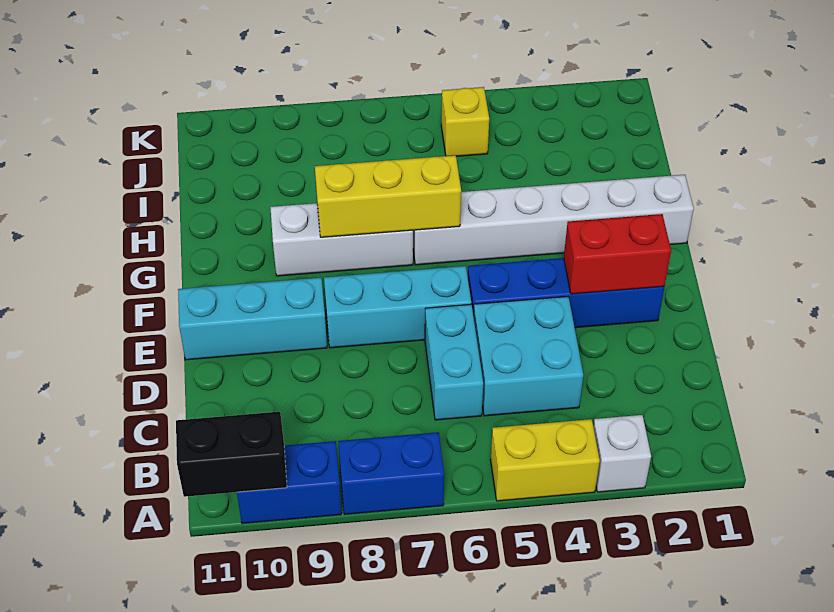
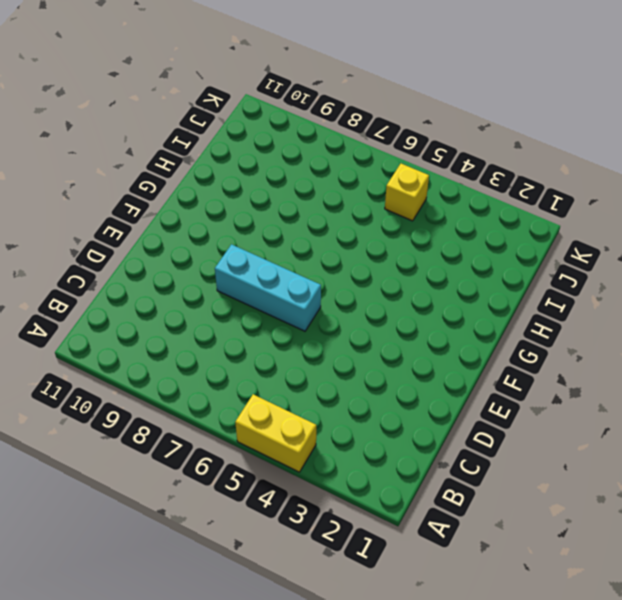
none -> white 1x1 brick [593,415,651,492]
none -> blue 1x2 brick [338,432,444,514]
none -> blue 1x2 brick [237,441,342,524]

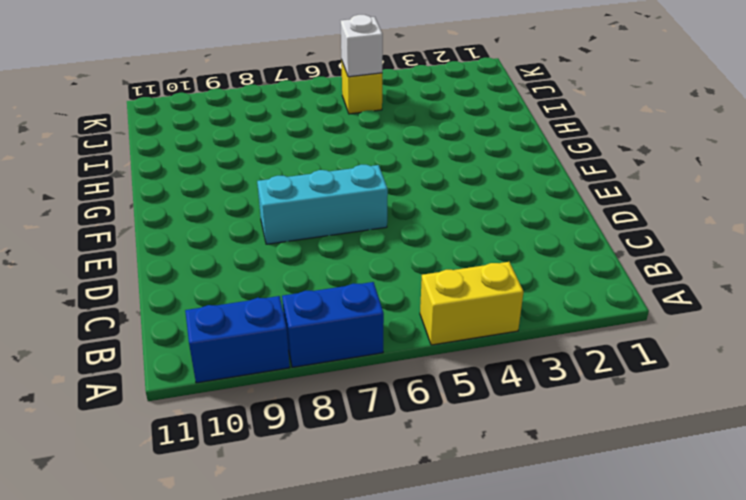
white 1x1 brick [341,15,383,77] -> white 1x1 brick moved to [593,415,651,492]
none -> cyan 2x2 brick [473,297,583,416]
none -> cyan 1x2 brick [425,304,483,420]
none -> blue 1x4 brick [468,258,664,328]

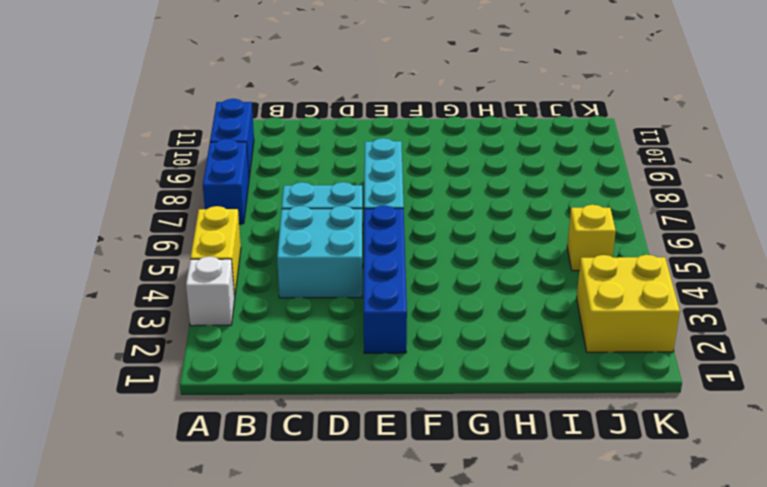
yellow 2x2 brick [577,255,680,352] -> none
none -> cyan 1x3 brick [178,278,327,360]
none -> white 1x6 brick [413,175,694,265]
none -> white 1x3 brick [270,203,413,276]

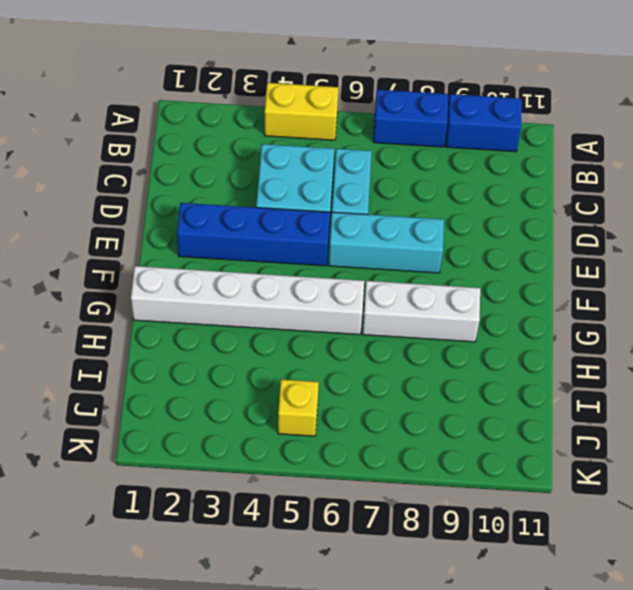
none -> white 1x1 brick [593,415,651,492]
none -> cyan 1x3 brick [178,278,327,360]
none -> black 1x2 brick [176,412,287,497]

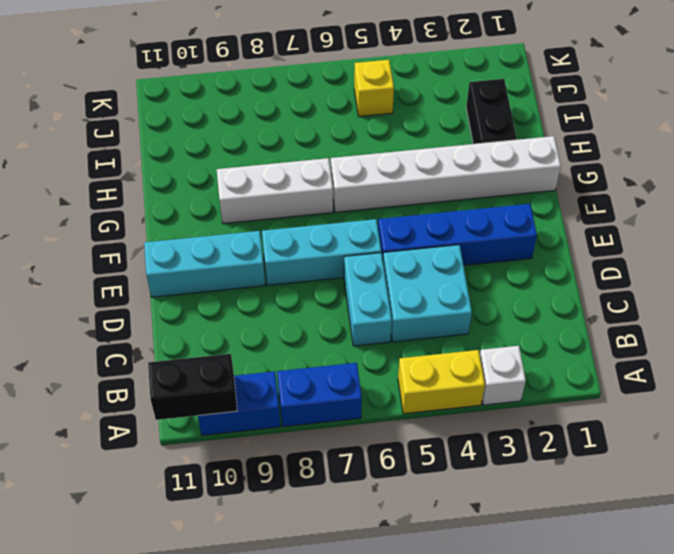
black 1x2 brick [466,79,517,144] -> none
none -> red 1x2 brick [564,214,671,294]
none -> yellow 1x3 brick [315,155,461,237]

